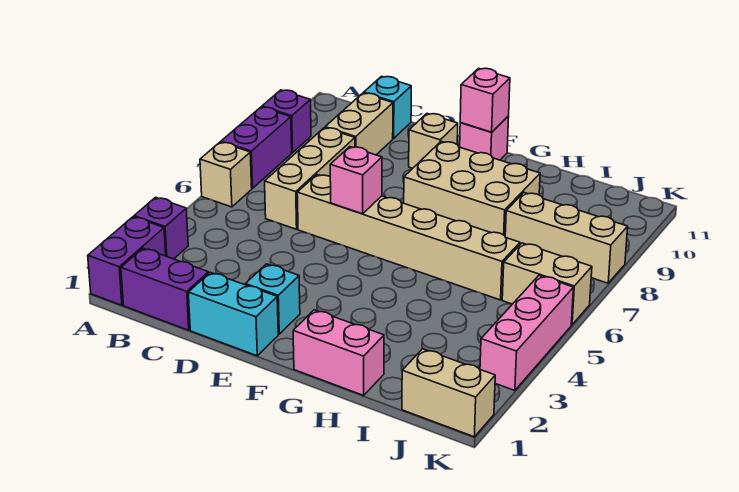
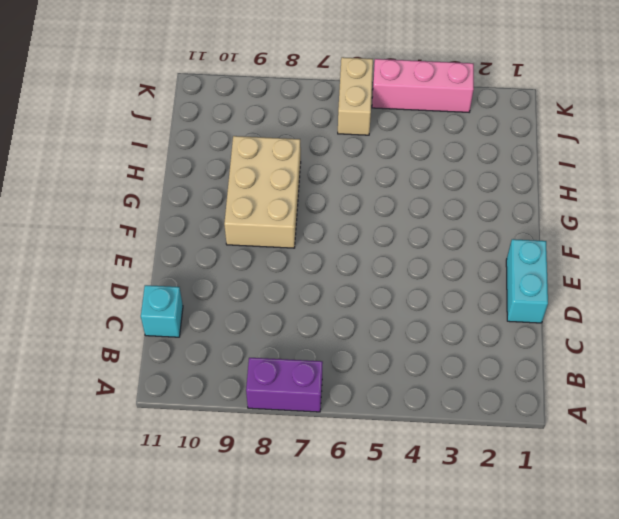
none -> purple 1x2 brick [88,217,166,305]
none -> purple 1x1 brick [134,197,188,259]
none -> tan 1x1 brick [200,142,252,207]

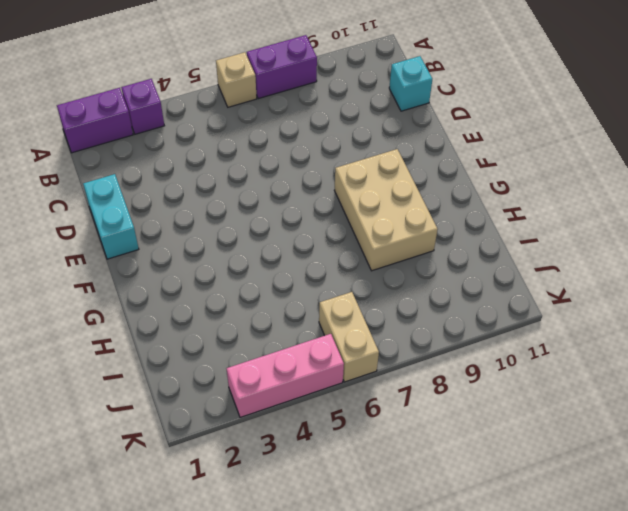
none -> purple 1x1 brick [262,90,311,153]
none -> purple 1x2 brick [121,248,209,330]
none -> tan 1x3 brick [265,128,355,229]

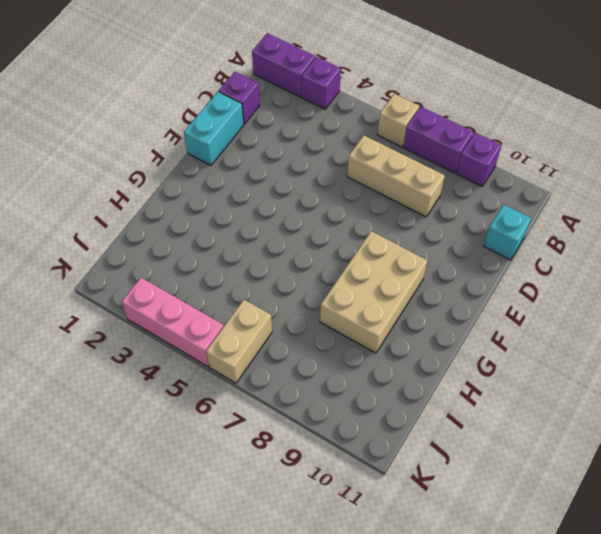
purple 1x1 brick [219,72,260,124] -> purple 1x2 brick [121,248,209,330]
none -> tan 1x2 brick [325,93,393,155]
none -> tan 1x6 brick [297,175,520,300]
none -> cyan 1x1 brick [245,264,300,334]

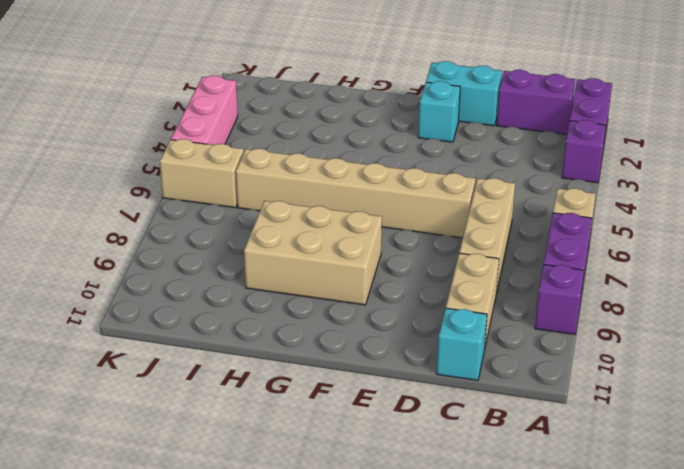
none -> tan 1x1 brick [409,114,458,168]
none -> pink 1x1 brick [460,116,509,160]
none -> pink 1x2 brick [293,310,384,395]

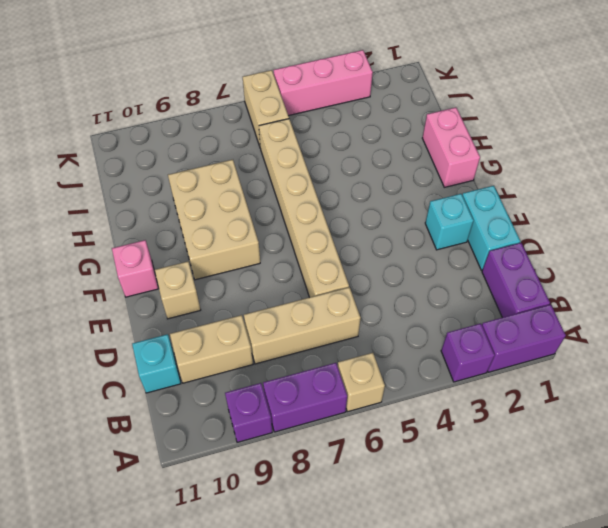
none -> tan 1x3 brick [505,193,628,283]
none -> tan 1x2 brick [402,349,495,437]
none -> pink 1x1 brick [330,147,382,214]

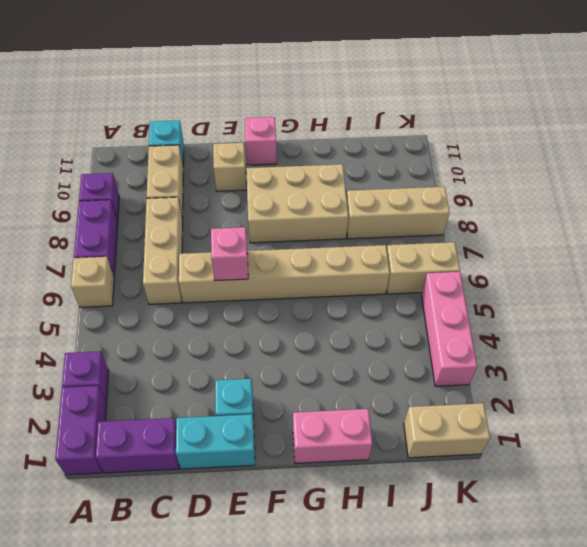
none -> pink 1x1 brick [460,68,510,132]

